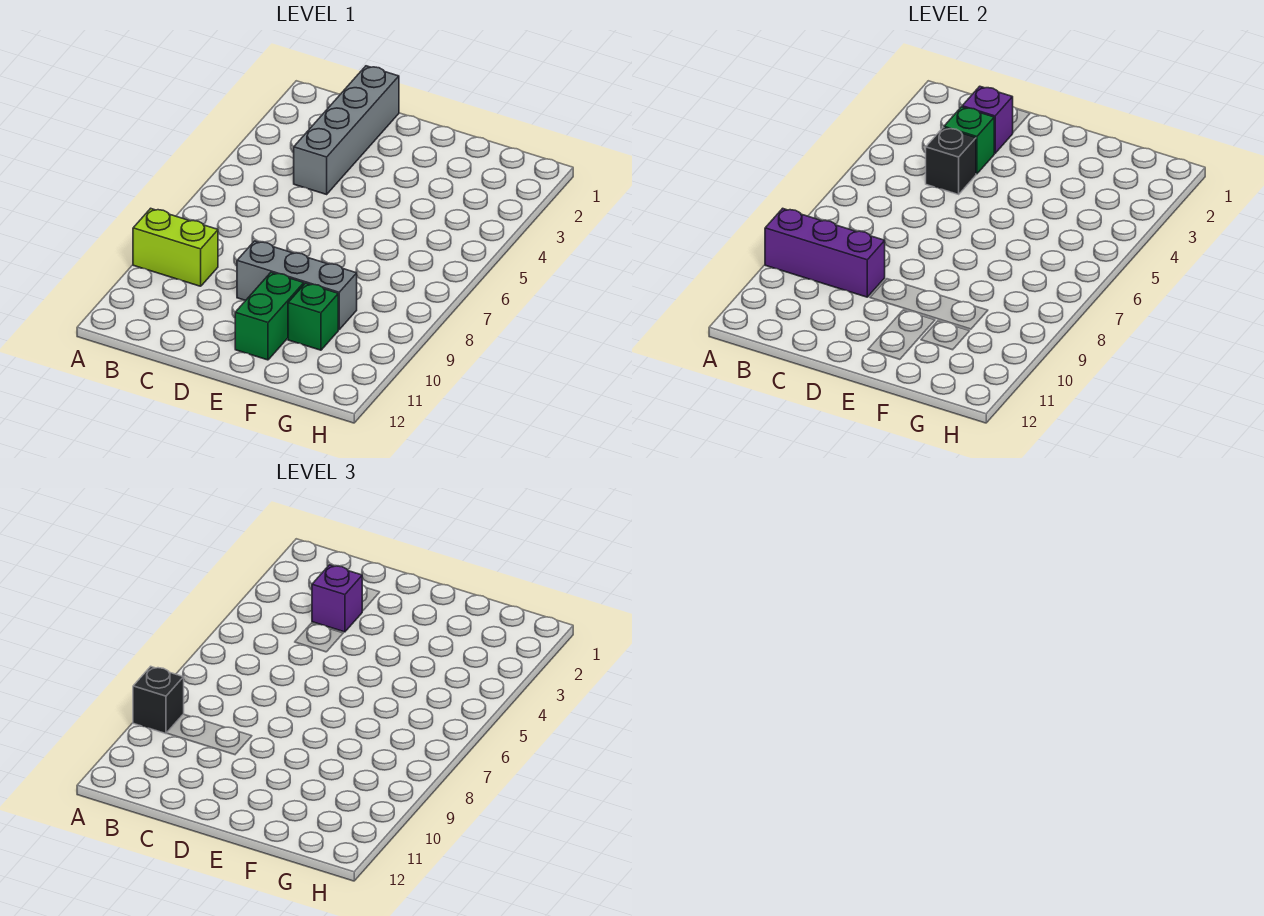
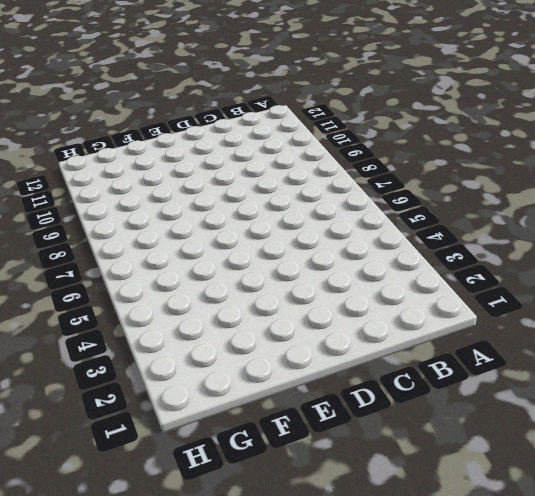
none -> lime 1x2 brick [133,208,218,286]
none -> grey 1x4 brick [294,66,399,194]

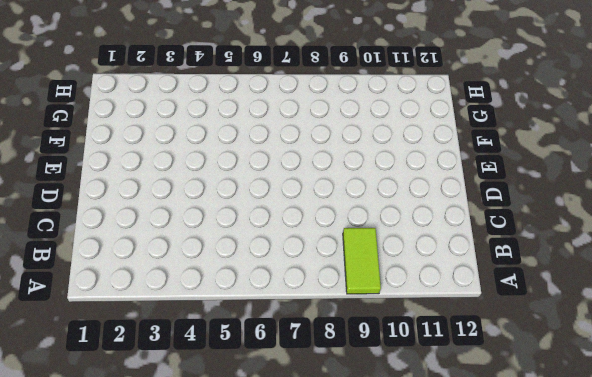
lime 1x2 tile [343,228,381,294] -> lime 1x2 brick [133,208,218,286]
none -> grey 1x4 brick [294,66,399,194]
none -> grey 1x3 brick [237,241,357,330]

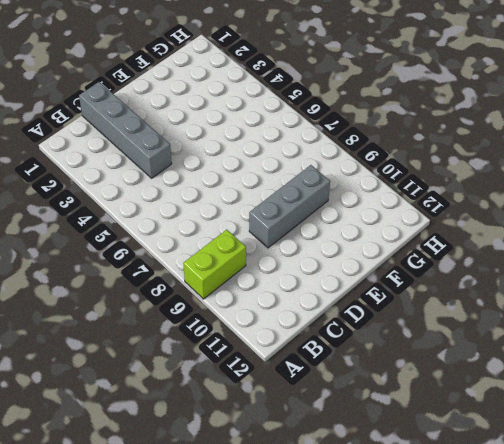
none -> green 1x2 brick [235,272,304,360]
none -> green 1x1 brick [288,283,338,350]

